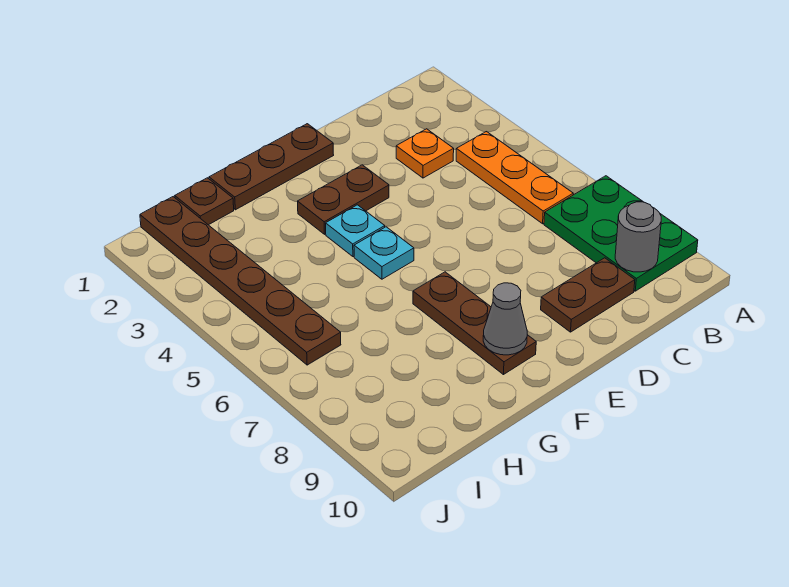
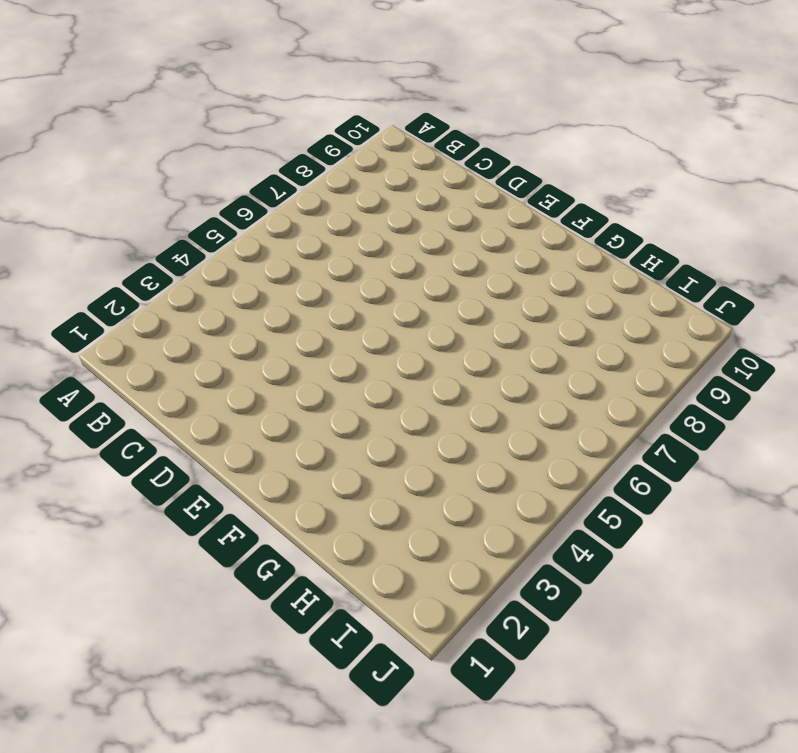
none -> green 2x3 plate [544,176,698,291]
none -> orange 1x3 plate [456,132,573,224]
none -> orange 1x1 plate [396,129,454,178]

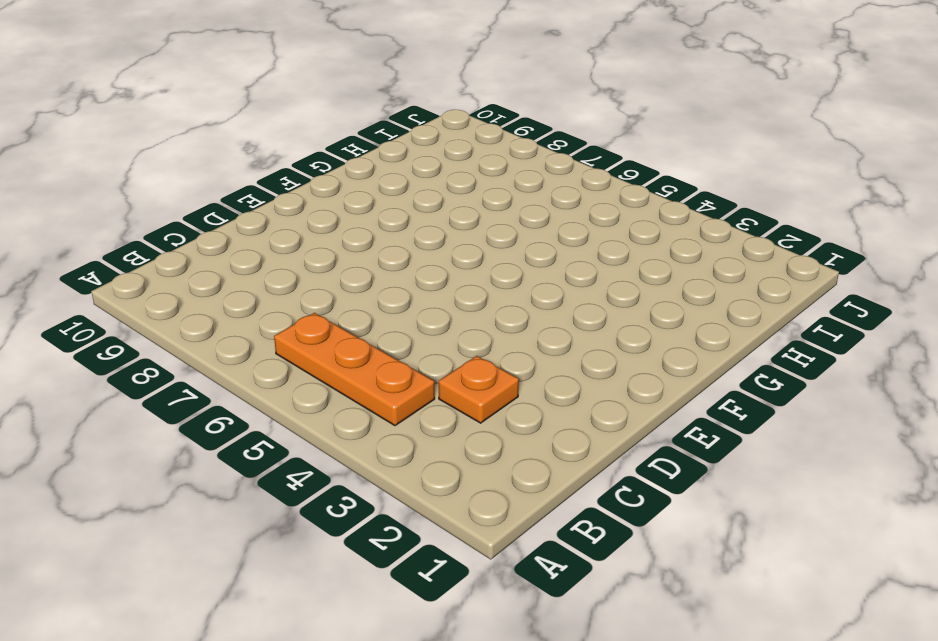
none -> green 2x3 plate [544,176,698,291]
none -> brown 1x2 plate [541,258,635,332]
none -> brown 1x3 plate [209,124,333,210]

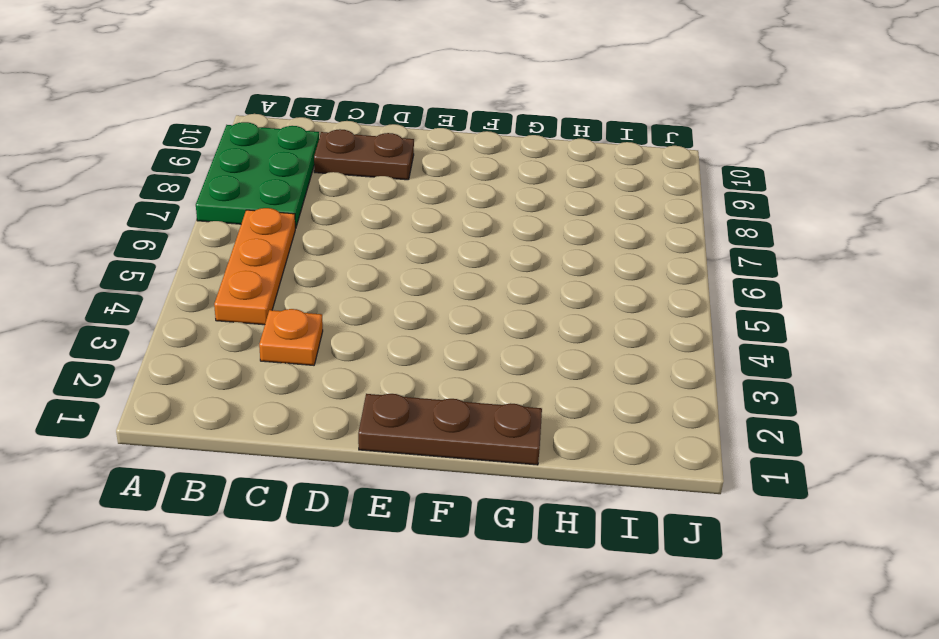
none -> brown 1x2 plate [298,165,389,234]
none -> cyan 1x1 plate [326,205,385,257]
none -> cyan 1x1 plate [354,227,414,279]

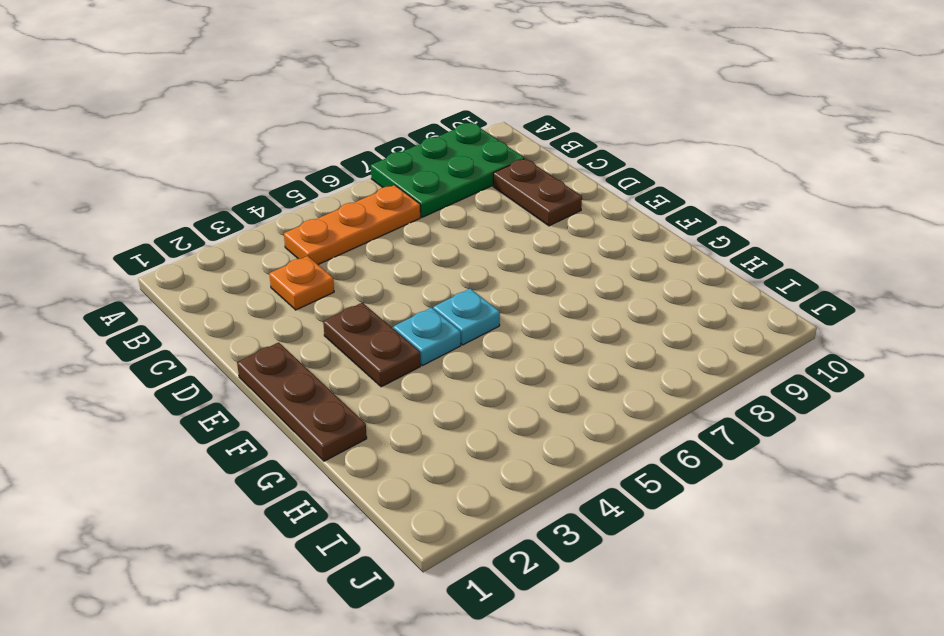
none -> brown 1x3 plate [413,272,536,375]
none -> brown 1x1 plate [175,178,234,225]
none -> brown 1x6 plate [140,197,341,365]

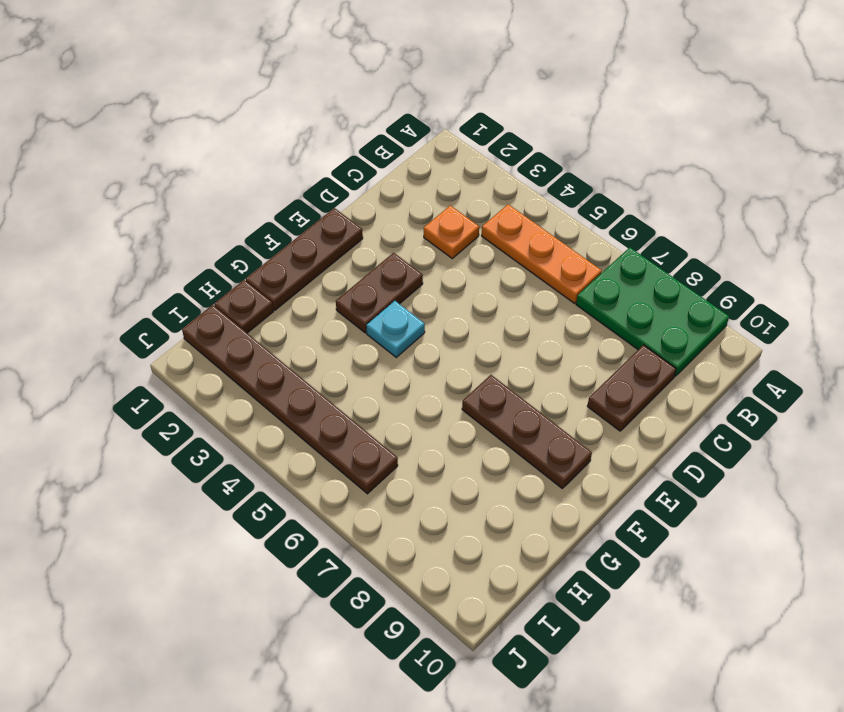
none -> cyan 1x1 plate [354,227,414,279]
none -> grey 1x1 round brick [615,202,661,272]
none -> grey 1x1 cone [483,283,527,355]

